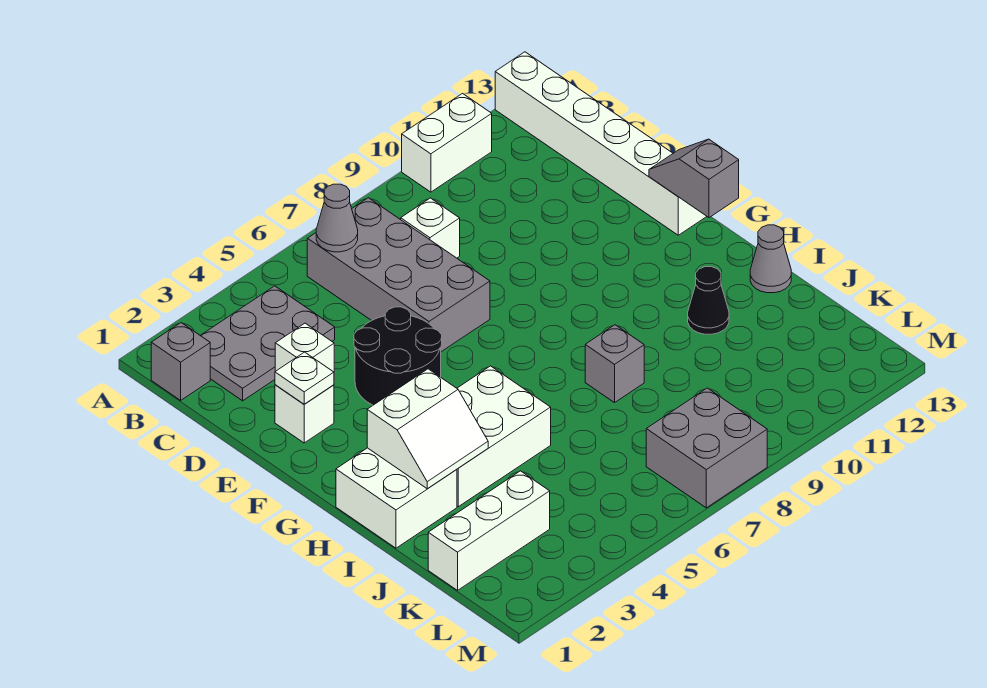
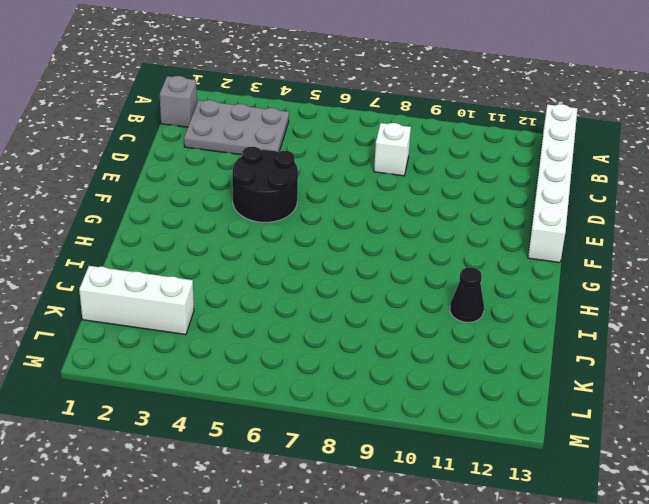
none -> white 1x2 brick [402,94,492,192]
none -> grey 2x4 brick [307,198,490,352]
none -> white 1x1 brick [275,323,334,372]

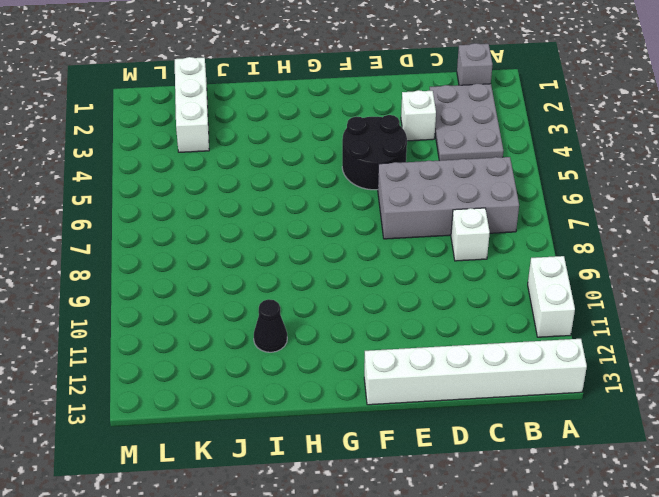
none -> white 1x1 brick [275,385,334,443]
none -> white 2x2 brick [336,448,457,548]
none -> white 2x3 brick [457,366,551,507]

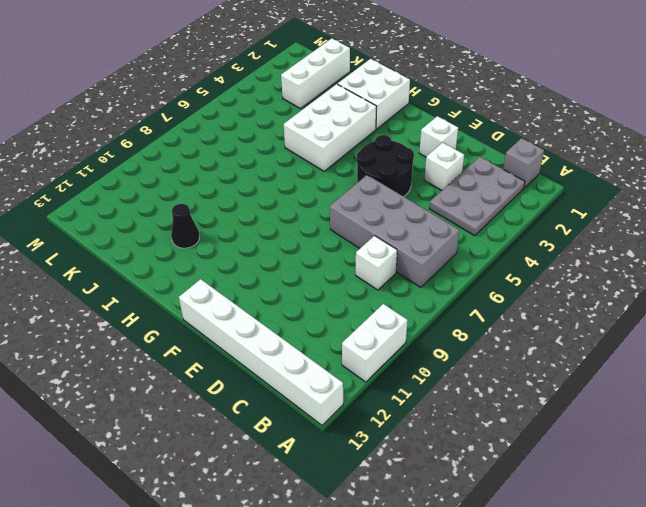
none -> grey 1x1 brick [585,325,644,403]
none -> grey 1x1 cone [750,225,791,293]
none -> grey 2x2 brick [646,388,767,508]

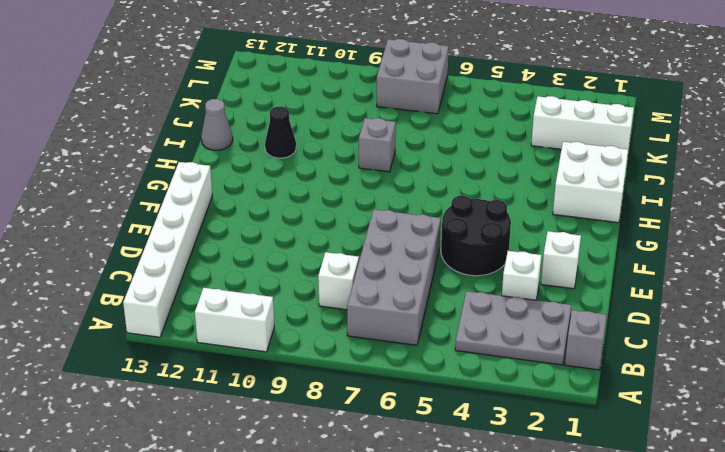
none -> white 2x3 brick [457,366,551,507]
none -> grey 1x1 cone [316,184,358,252]
none -> white 1x1 plate [275,352,334,404]

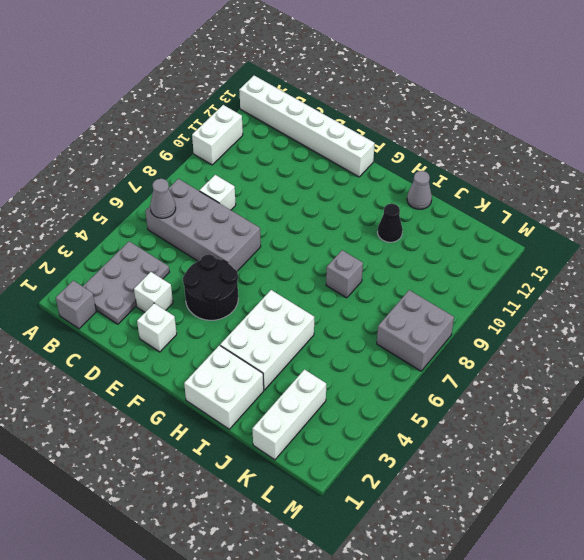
none -> white 1x1 plate [275,352,334,404]
none -> grey 1x2 slope [649,139,739,218]
none -> white 2x2 slope [367,369,488,489]

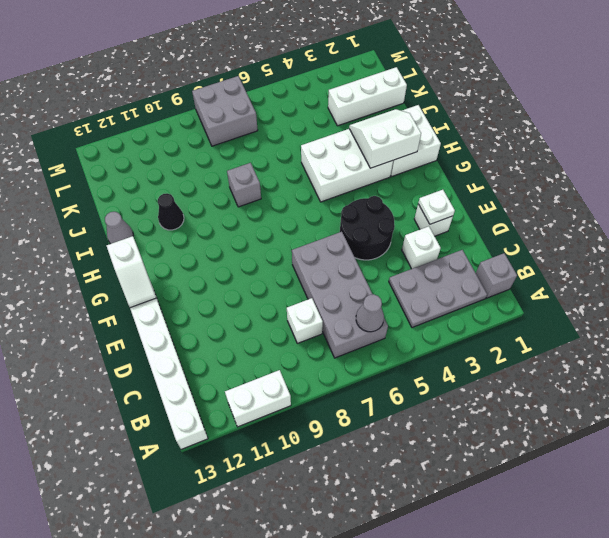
white 1x2 slope [107,236,156,308] -> grey 1x2 slope [649,139,739,218]

